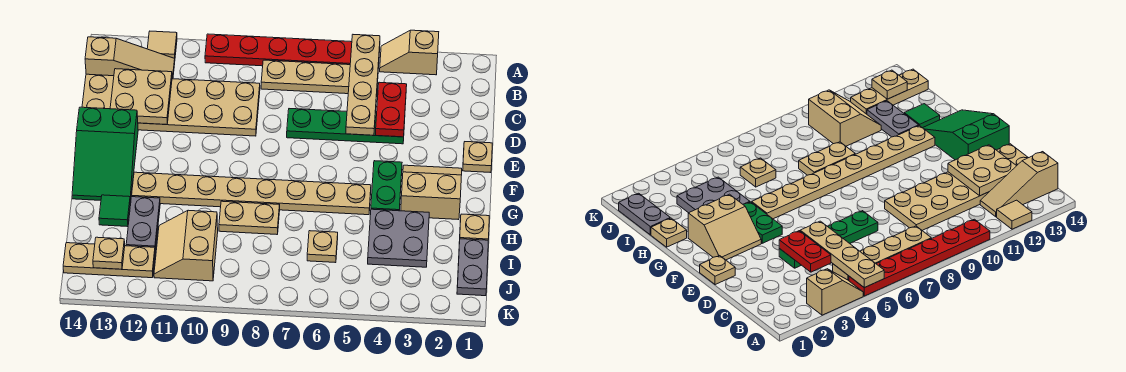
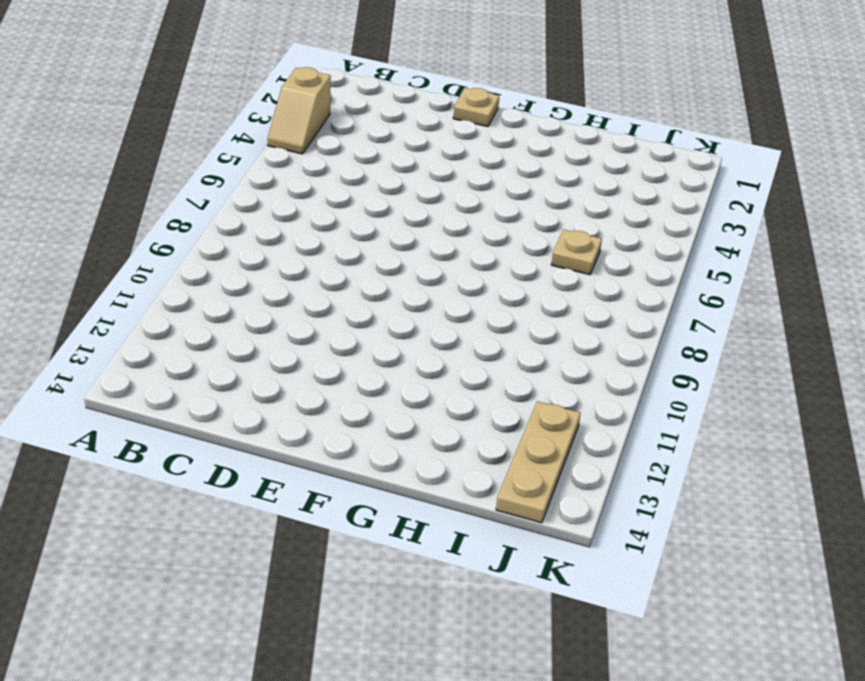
none -> red 1x6 plate [205,34,380,68]
none -> tan 1x1 tile [147,31,177,59]
none -> tan 1x4 plate [261,60,378,94]

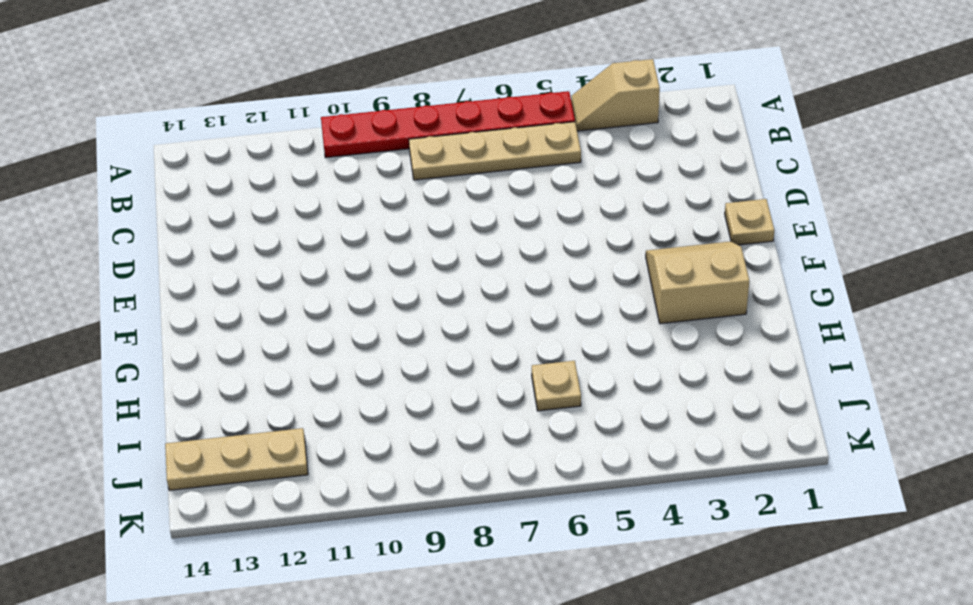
none -> tan 1x1 tile [147,31,177,59]
none -> tan 1x3 slope [85,37,175,79]
none -> tan 2x6 plate [82,74,260,136]

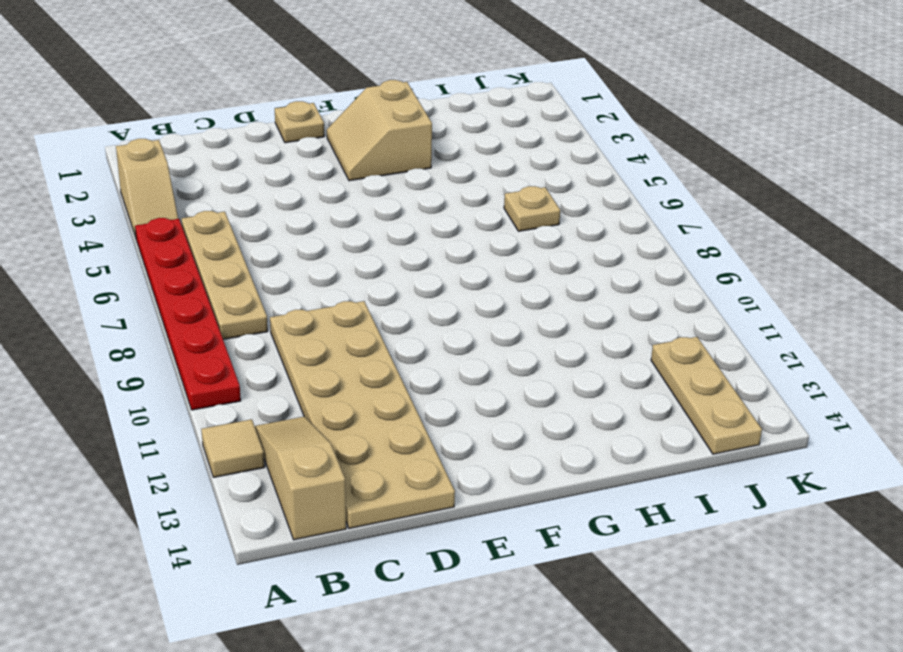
none -> green 1x4 plate [287,109,405,144]
none -> green 2x3 slope [72,107,138,202]
none -> green 1x2 plate [371,161,402,211]

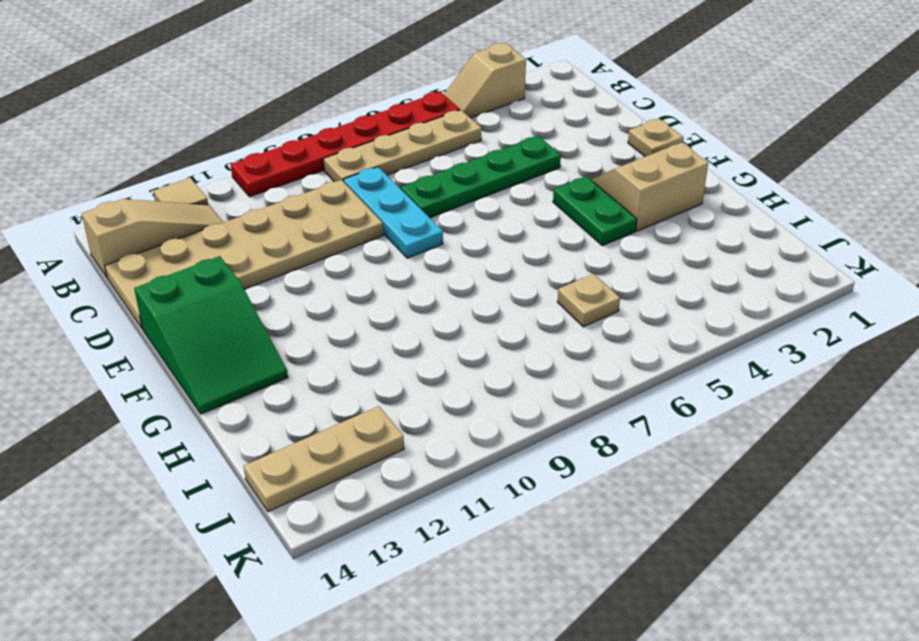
cyan 1x3 plate [343,167,443,258] -> none
none -> tan 1x8 plate [132,172,371,215]
none -> tan 1x1 plate [460,214,489,240]
none -> grey 2x2 plate [368,209,429,267]

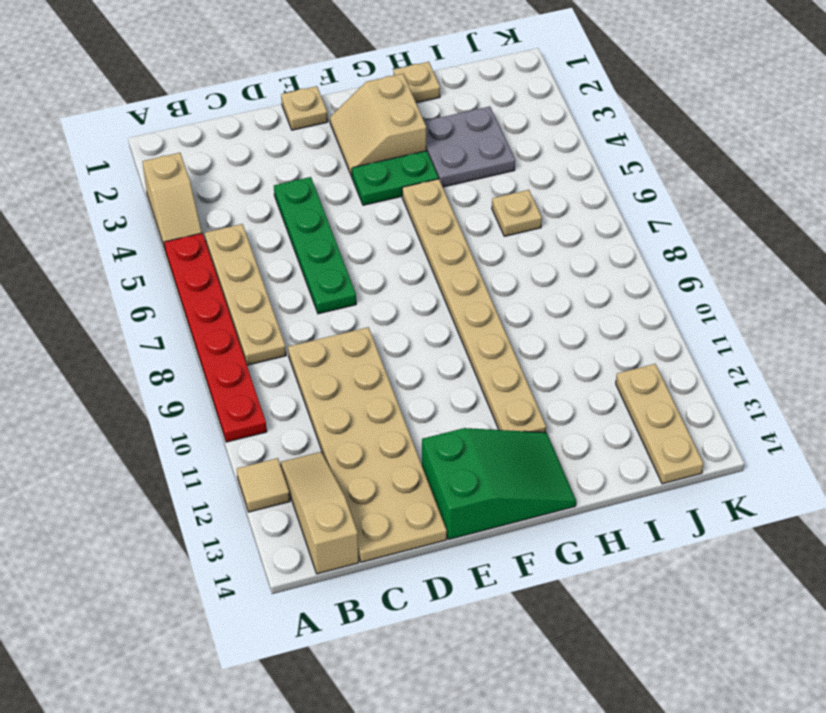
none -> tan 1x2 plate [219,201,280,234]
none -> grey 1x2 plate [126,197,160,251]
none -> green 1x1 tile [99,195,130,227]

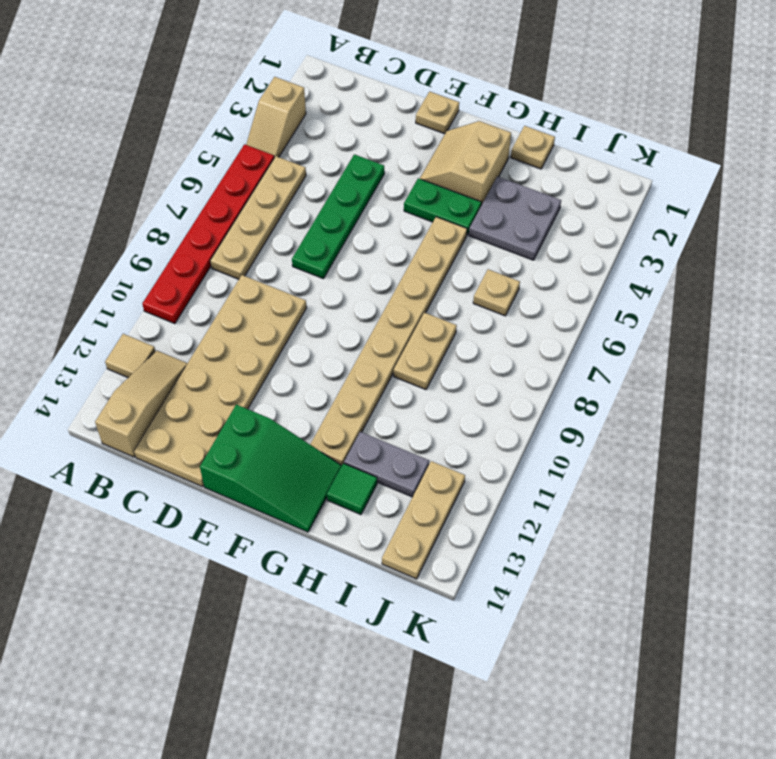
none -> grey 1x2 plate [457,239,488,296]
none -> tan 2x2 slope [154,210,218,281]
none -> tan 1x4 plate [346,35,380,135]

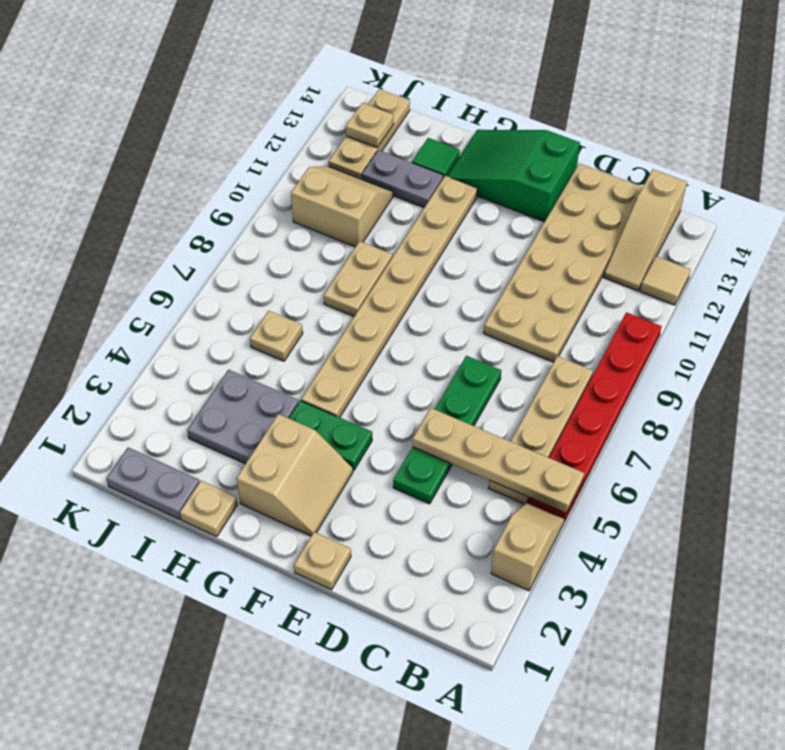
none -> red 1x2 plate [376,82,407,137]
none -> tan 2x2 plate [110,69,172,125]

